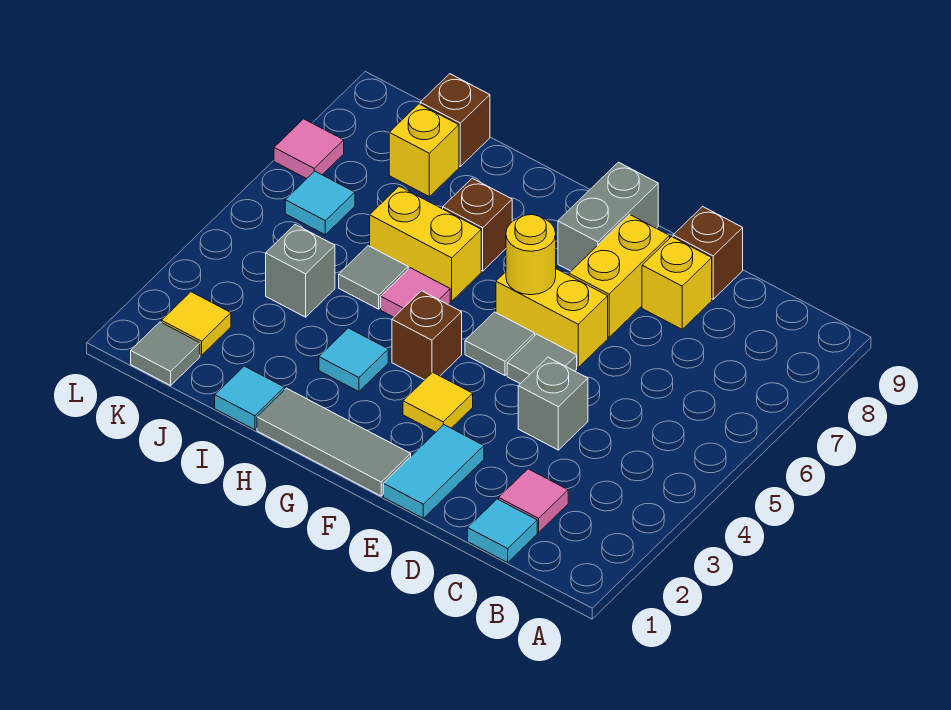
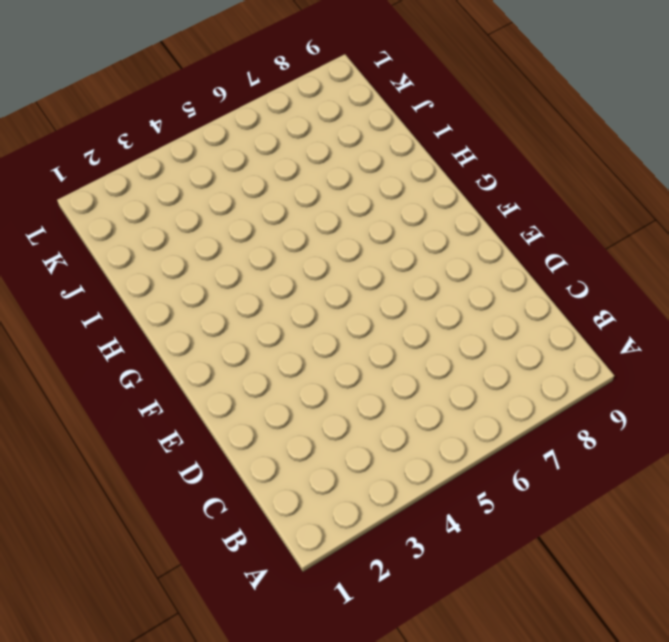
none -> cyan 1x1 tile [468,499,537,563]
none -> pink 1x1 tile [499,469,568,532]
none -> grey 1x1 brick [518,357,588,450]

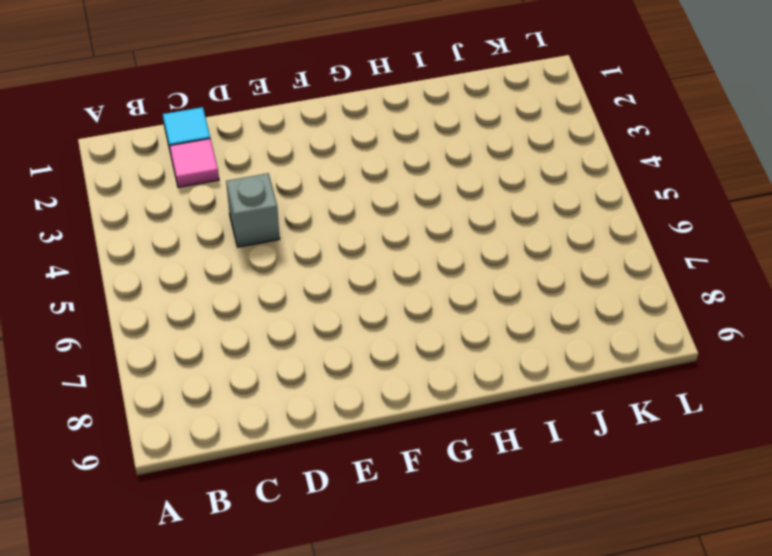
none -> yellow 1x1 brick [642,237,712,329]
none -> brown 1x1 brick [673,207,743,299]
none -> cyan 1x2 tile [383,425,484,518]

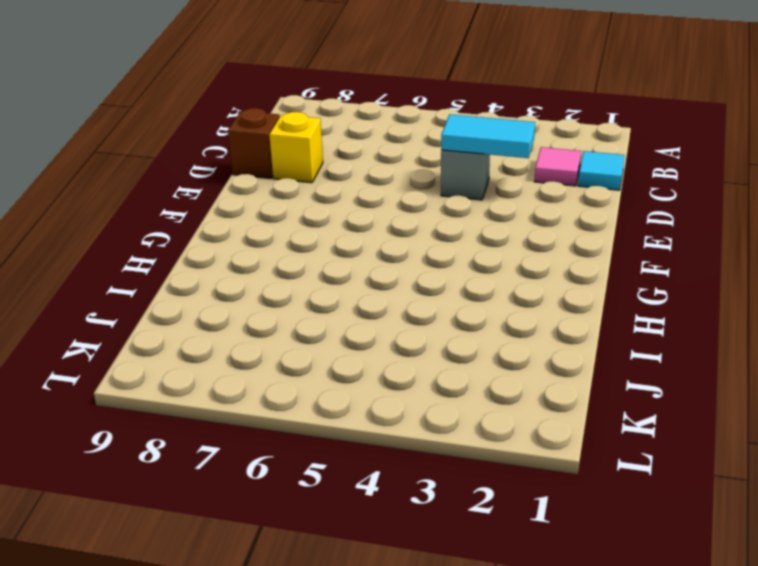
cyan 1x2 tile [441,114,535,158] -> cyan 1x2 tile moved to [383,425,484,518]
none -> grey 1x1 tile [507,334,577,384]
none -> yellow 1x2 brick [496,269,608,367]
none -> yellow 1x2 brick [569,215,670,337]

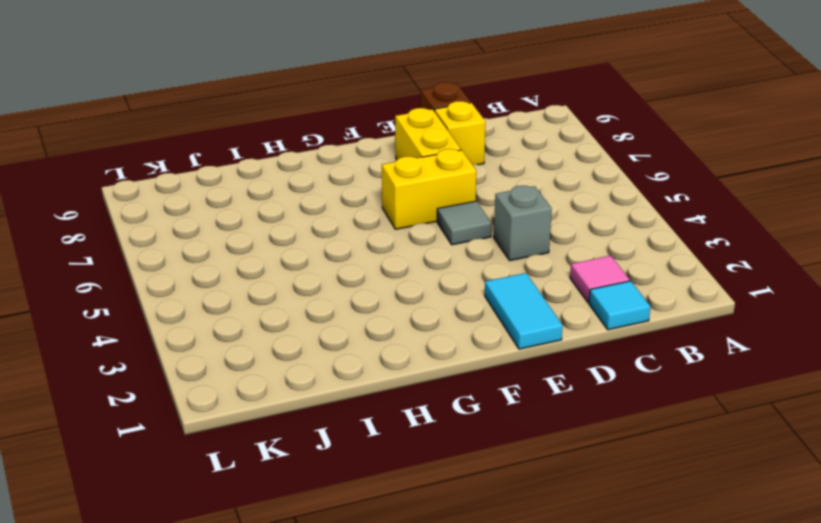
none -> grey 1x3 tile [257,388,411,496]
none -> yellow 1x1 tile [403,372,473,432]
none -> grey 1x1 tile [465,312,535,375]

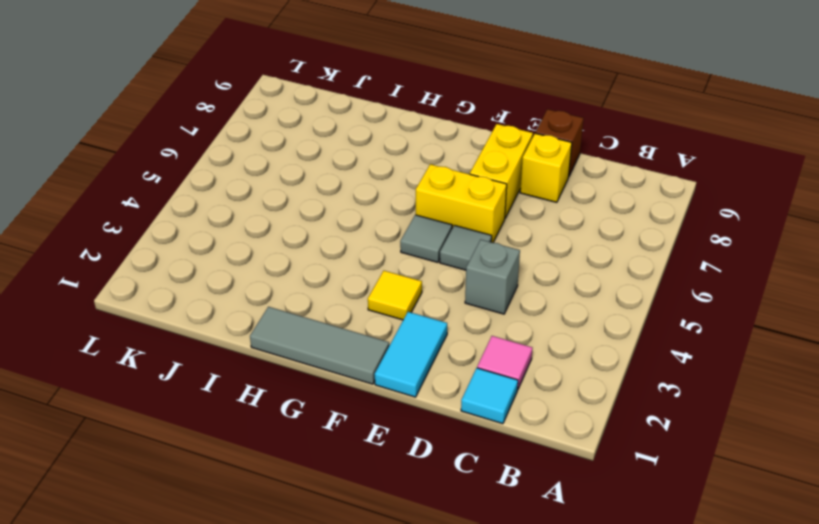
none -> grey 1x2 brick [558,162,658,271]
none -> brown 1x1 brick [392,291,462,380]
none -> cyan 1x1 tile [319,328,388,392]

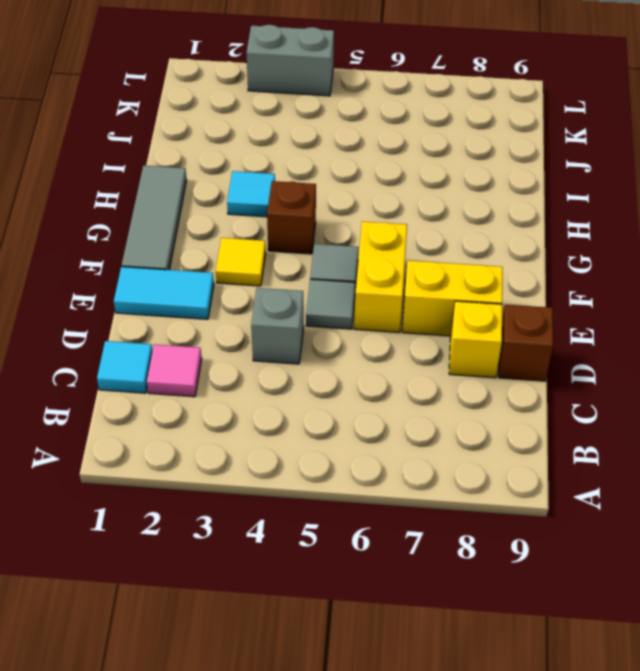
grey 1x2 brick [246,25,334,96] -> grey 1x2 brick moved to [558,162,658,271]
none -> pink 1x1 tile [381,268,450,317]
none -> yellow 1x2 brick [370,186,481,301]
none -> brown 1x1 brick [443,178,512,271]

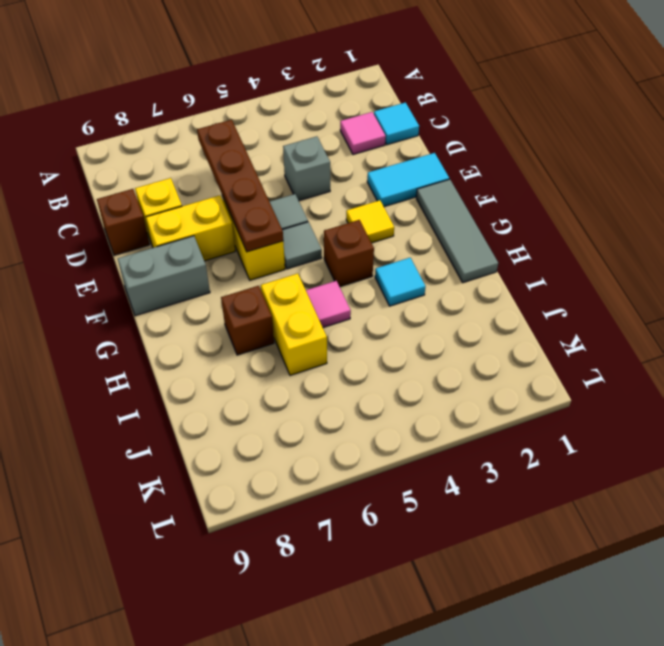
brown 1x4 plate [197,120,283,252] -> yellow 1x1 round brick [506,215,556,295]
none -> cyan 1x1 tile [215,366,284,430]
none -> grey 1x1 tile [339,246,408,309]
none -> grey 1x1 brick [266,225,335,317]

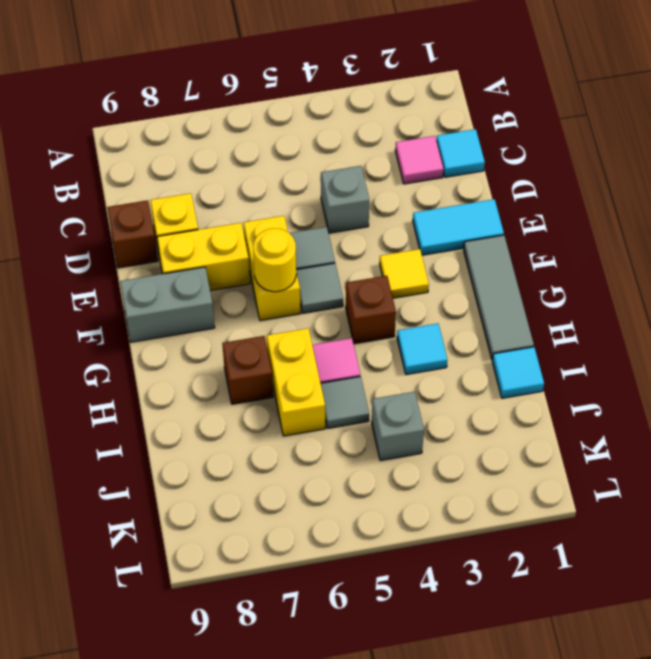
none -> yellow 1x1 brick [389,104,459,196]
none -> brown 1x1 brick [420,74,490,166]
none -> grey 1x1 tile [131,322,200,385]

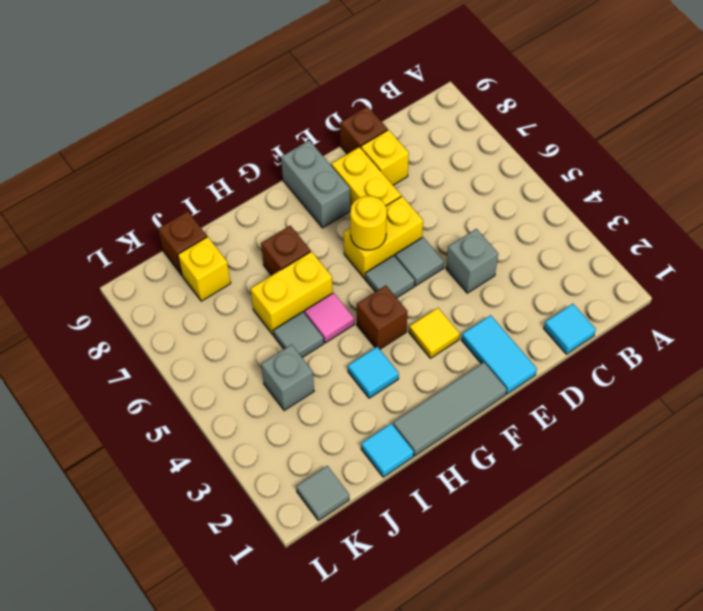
none -> pink 1x1 tile [499,469,568,532]
none -> yellow 1x1 tile [162,292,231,355]
none -> cyan 1x1 tile [285,171,355,235]

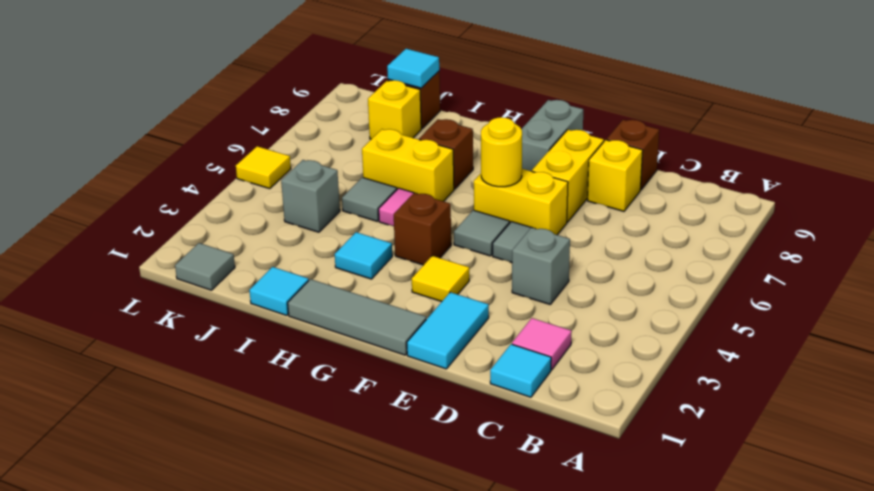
cyan 1x1 tile [387,49,439,88] -> cyan 1x1 tile moved to [285,171,355,235]
yellow 1x1 tile [236,146,291,189] -> yellow 1x1 tile moved to [162,292,231,355]
none -> pink 1x1 tile [274,119,344,179]

